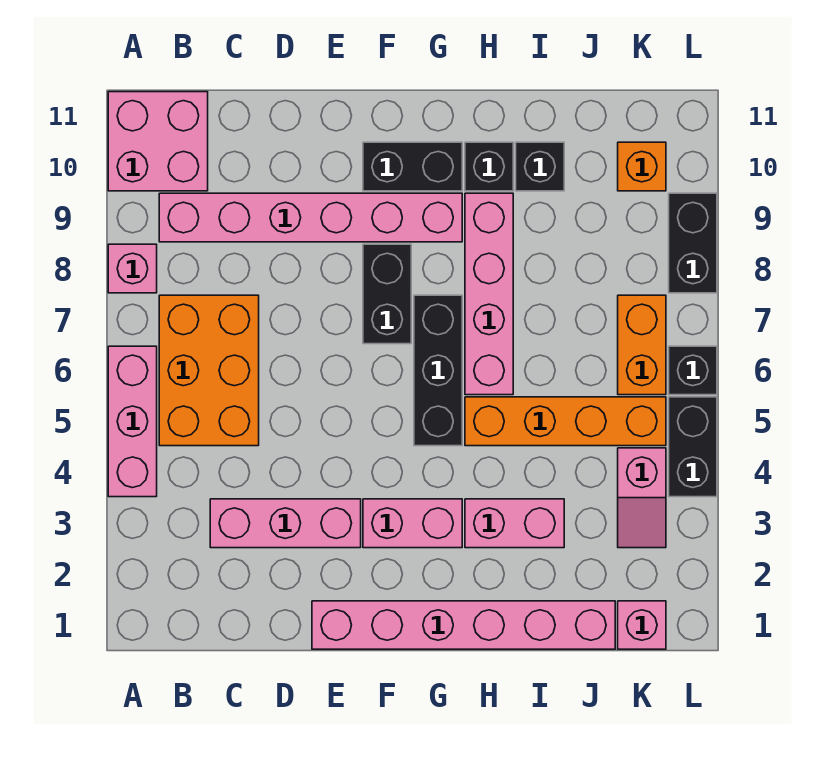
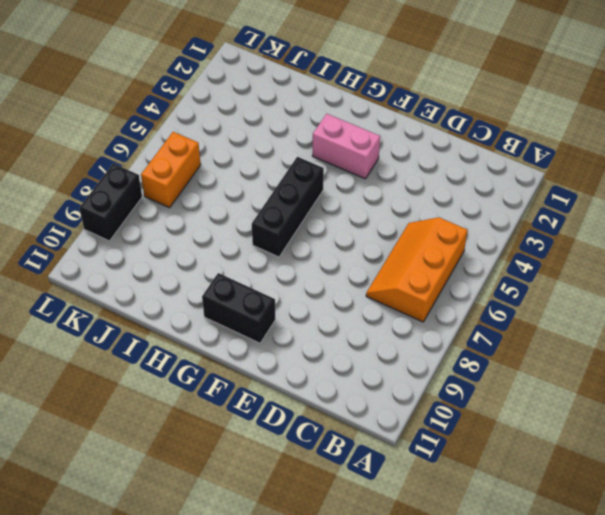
orange 2x3 slope [366,217,468,322] -> orange 2x3 brick [159,295,259,446]
none -> pink 1x3 brick [108,346,157,497]
none -> pink 1x1 brick [108,244,157,293]
none -> pink 2x2 brick [108,92,208,191]

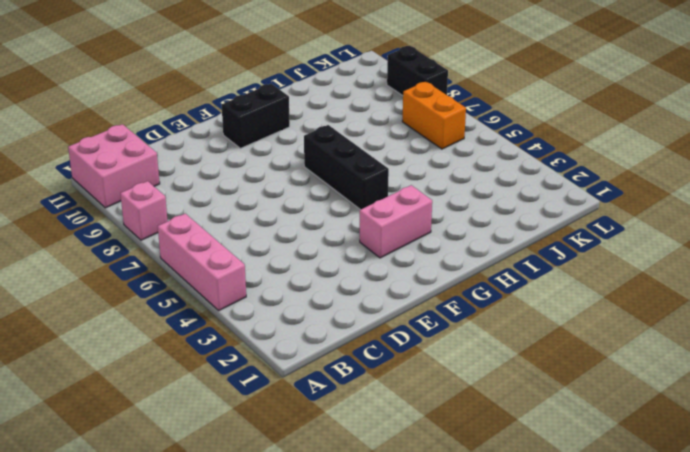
none -> orange 2x3 brick [159,295,259,446]
none -> pink 1x6 brick [159,193,462,242]
none -> pink 1x3 brick [210,499,361,548]

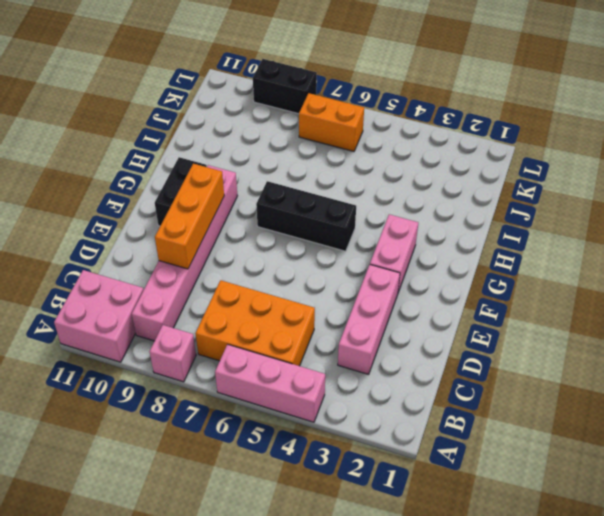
orange 1x3 brick [155,164,224,269] -> none
none -> pink 1x6 brick [312,601,615,649]
none -> black 1x2 brick [363,244,411,344]
none -> pink 1x2 brick [465,499,564,548]

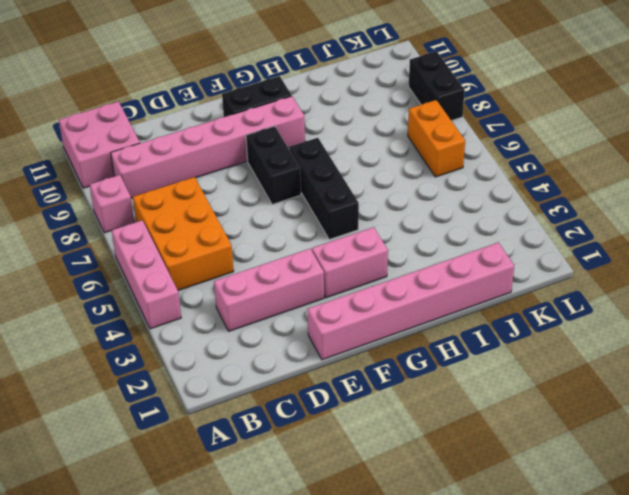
none -> pink 1x2 brick [465,499,564,548]
none -> orange 1x4 brick [465,397,666,446]
none -> pink 1x4 brick [465,193,513,395]

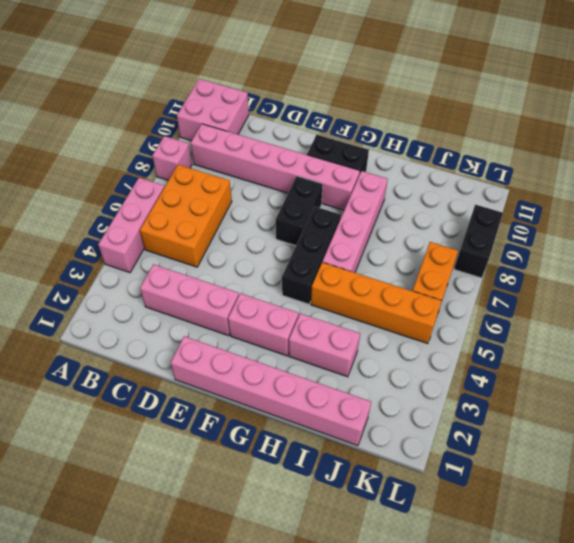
none -> black 1x1 brick [465,142,513,191]
none -> black 1x1 brick [516,142,564,191]
none -> pink 1x1 brick [618,601,666,649]

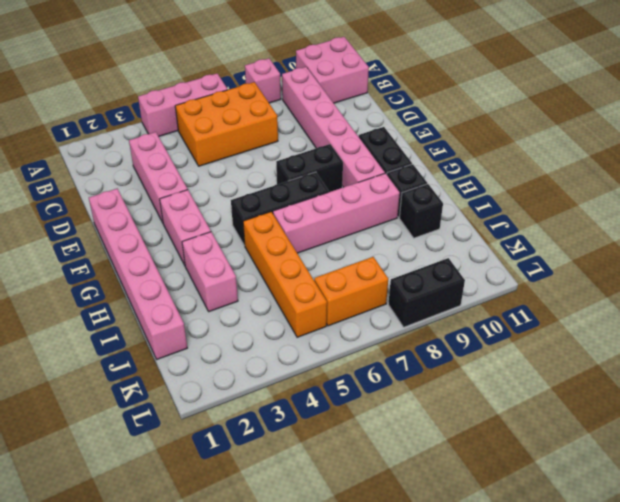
none -> pink 1x1 brick [618,601,666,649]
none -> pink 1x2 slope [618,448,666,548]
none -> orange 1x1 brick [618,142,666,191]

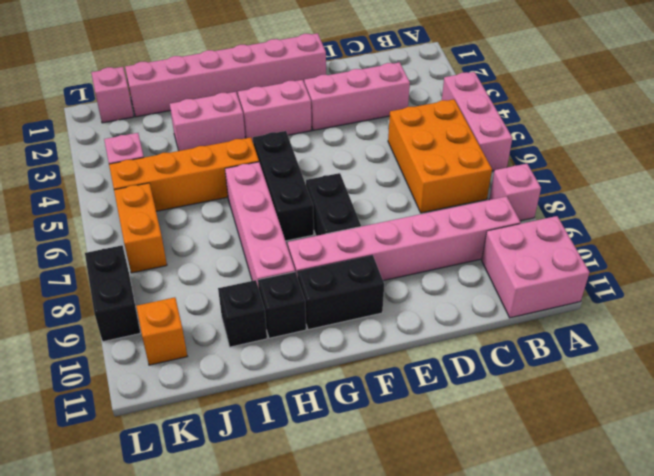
none -> black 1x2 brick [669,397,717,497]
none -> black 1x1 brick [669,346,717,395]

